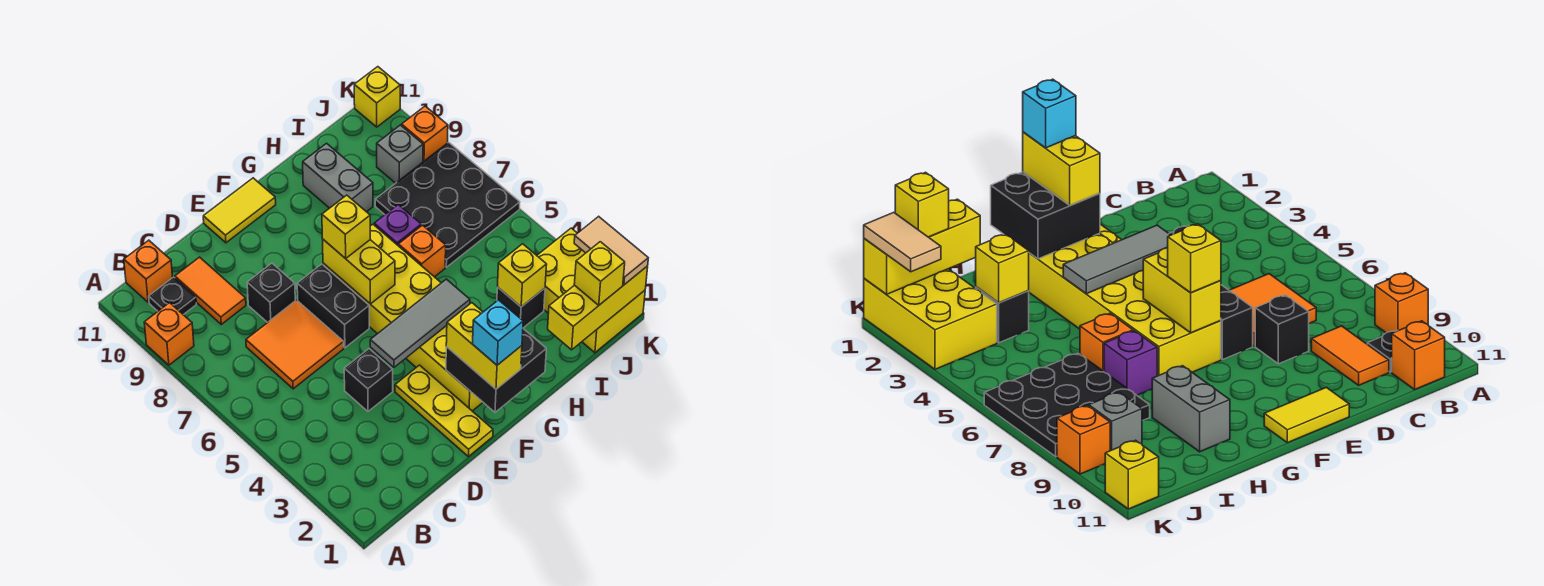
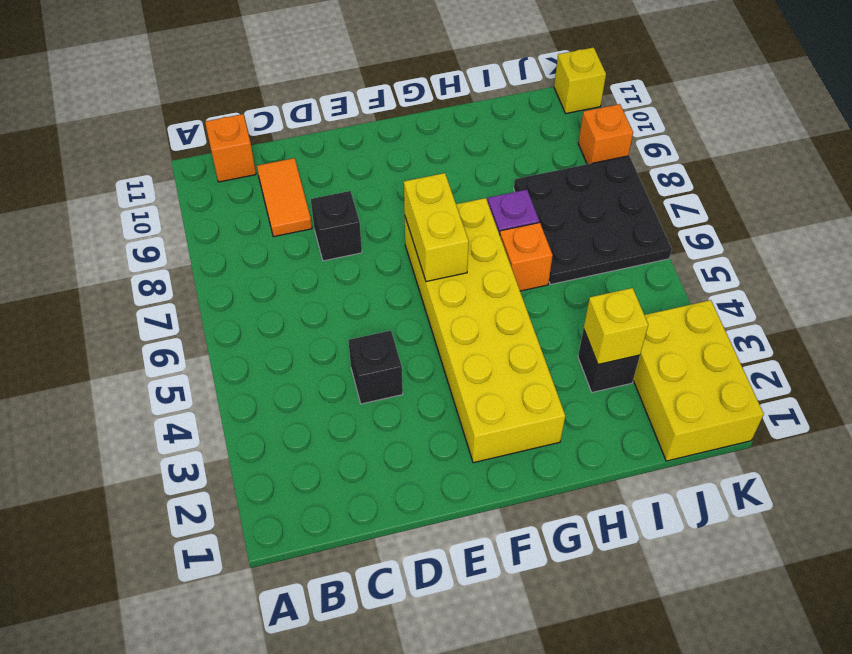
none -> orange 1x1 brick [144,303,194,365]
none -> black 1x1 plate [149,277,196,315]
none -> orange 2x2 tile [246,300,344,389]
none -> yellow 1x3 plate [395,365,493,457]

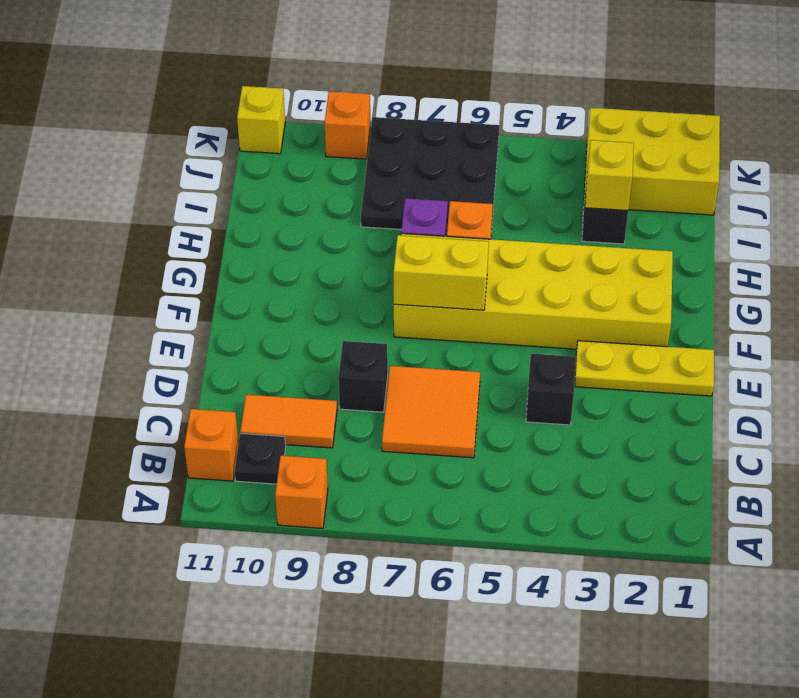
none -> black 1x2 brick [297,264,369,348]
none -> yellow 1x2 tile [203,178,276,243]
none -> grey 1x2 brick [303,143,373,212]
none -> grey 1x1 brick [377,125,423,183]

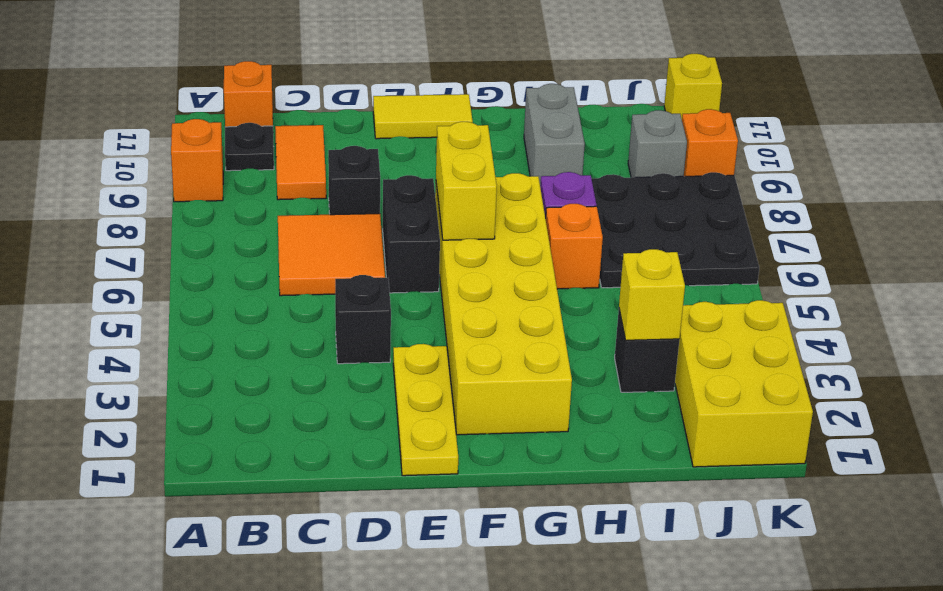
none -> grey 1x3 tile [370,279,470,367]
none -> black 2x2 brick [446,329,546,412]
none -> yellow 1x3 brick [548,266,648,350]
none -> yellow 1x2 brick [446,303,522,389]

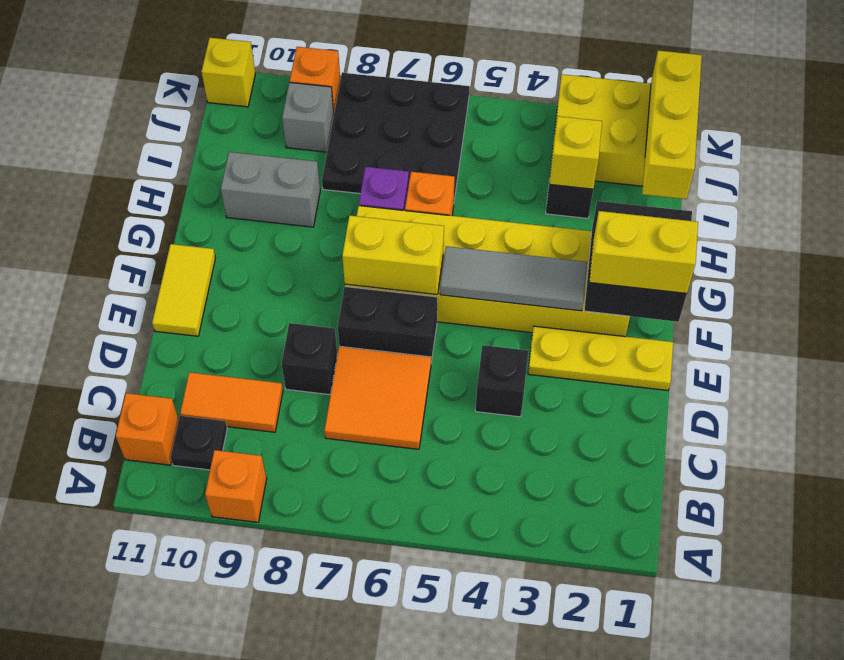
grey 1x3 tile [440,246,587,311] -> grey 1x3 tile turned to [370,279,470,367]
none -> yellow 1x1 brick [322,195,370,259]
none -> yellow 1x1 brick [574,242,625,305]
none -> tan 1x2 tile [574,216,648,285]
none -> cyan 1x1 brick [473,300,523,365]

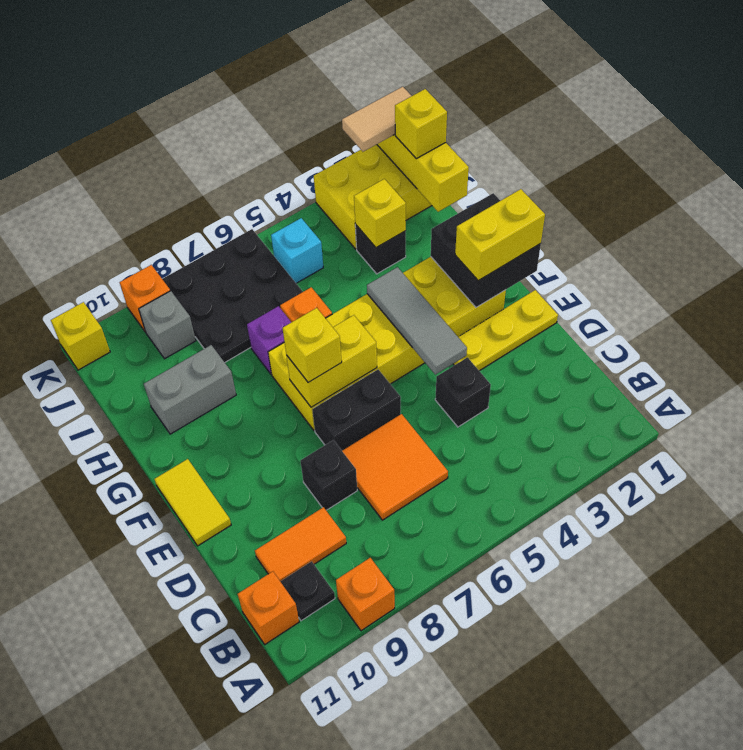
cyan 1x1 brick [271,218,323,283] -> cyan 1x1 brick moved to [473,300,523,365]

